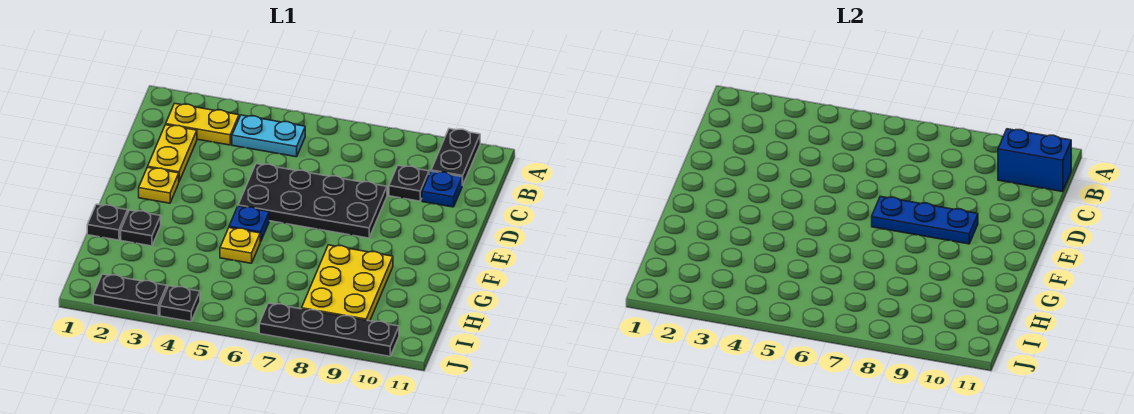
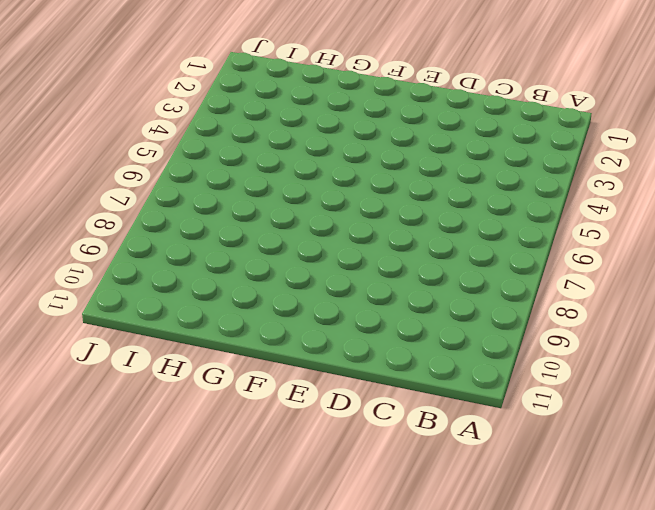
none -> black 1x2 plate [431,129,480,185]
none -> yellow 1x2 plate [166,103,239,145]
none -> cyan 1x2 plate [232,115,305,157]

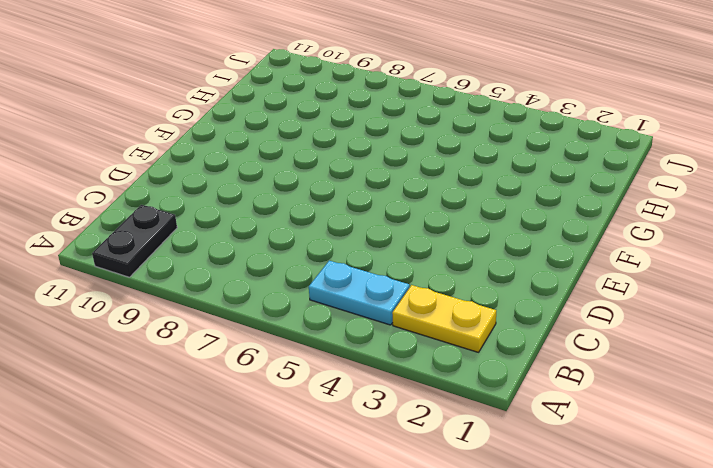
none -> yellow 1x2 plate [148,125,197,181]
none -> black 1x1 plate [389,166,429,201]
none -> blue 1x1 plate [422,171,463,207]

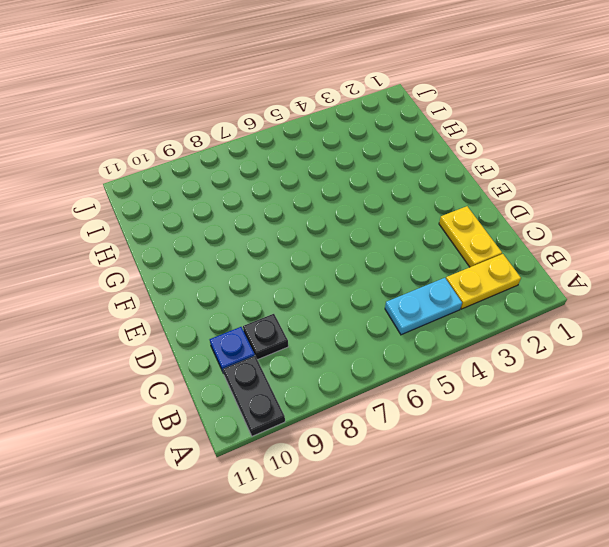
none -> black 2x4 plate [238,164,387,238]
none -> yellow 1x1 plate [139,167,179,203]
none -> blue 1x1 plate [229,206,269,242]

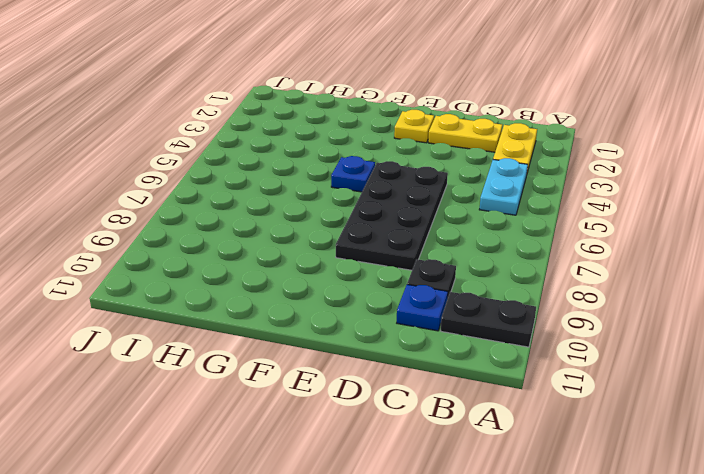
none -> black 1x1 plate [87,204,128,240]
none -> black 1x1 plate [121,210,161,246]
none -> yellow 1x1 plate [220,228,260,263]

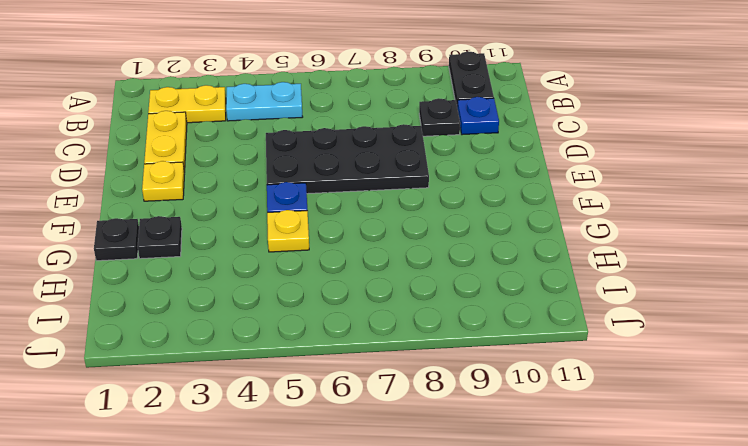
none -> yellow 2x3 plate [302,245,393,321]
none -> black 1x2 plate [93,274,167,316]
none -> black 1x1 plate [160,286,200,322]

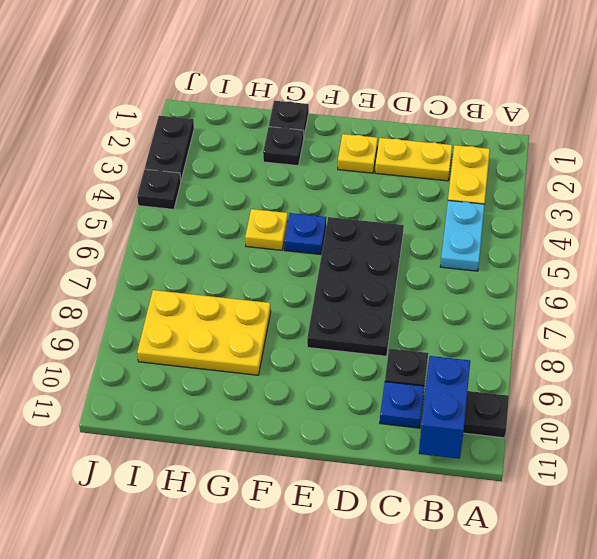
none -> black 1x4 plate [259,303,399,356]
none -> blue 1x3 plate [872,196,978,244]

